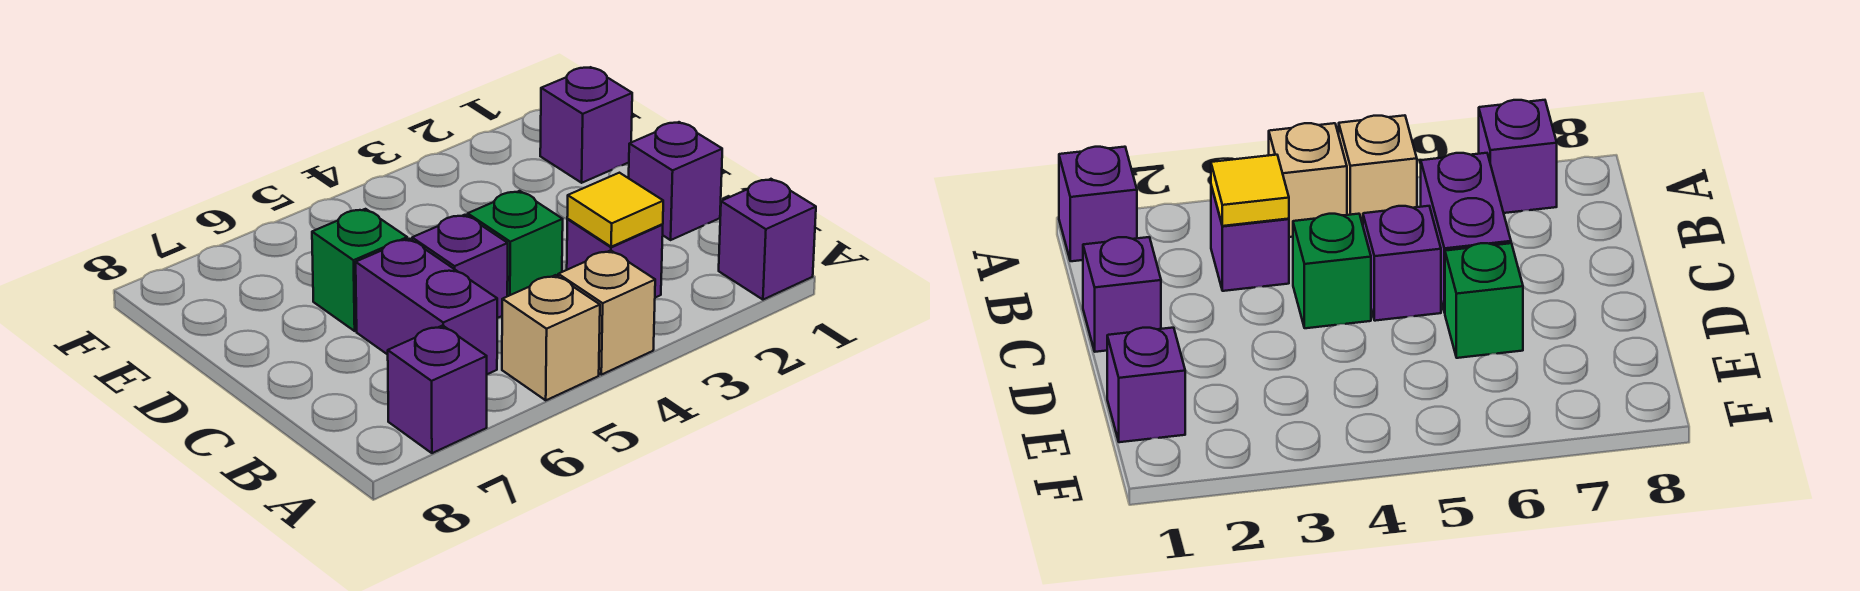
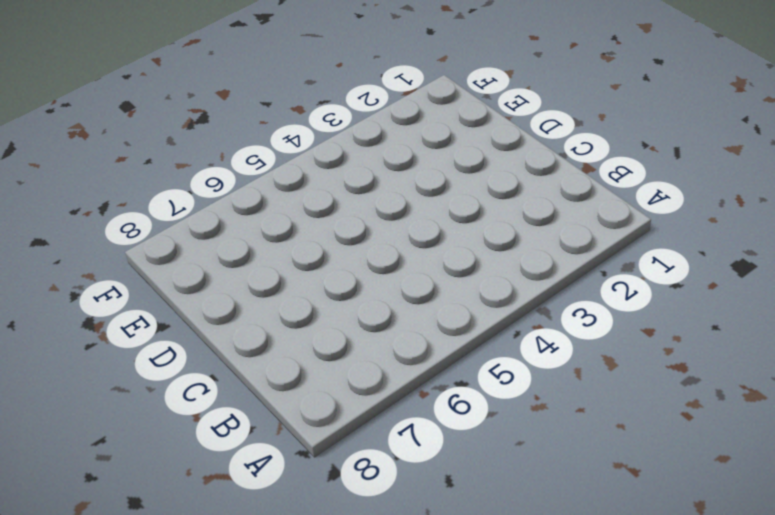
none -> purple 1x1 brick [719,179,816,300]
none -> tan 1x1 brick [558,250,655,375]
none -> tan 1x1 brick [502,275,600,400]

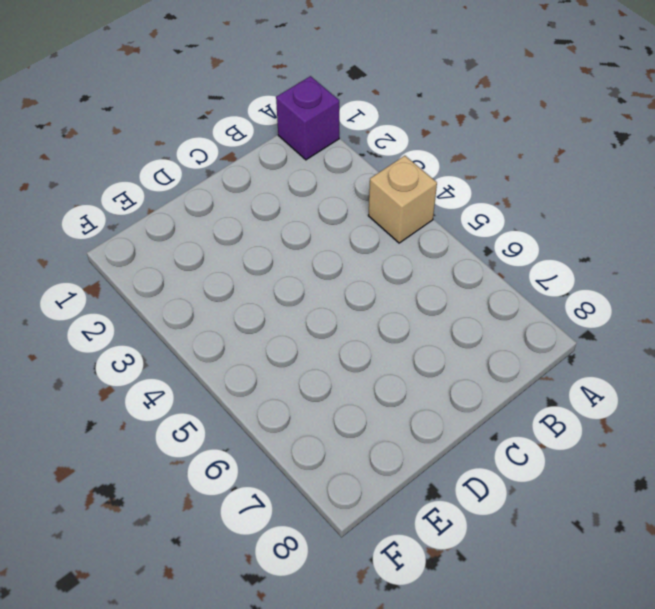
none -> tan 1x1 brick [502,275,600,400]
none -> purple 1x1 brick [388,326,487,453]
none -> purple 1x1 brick [567,219,663,298]

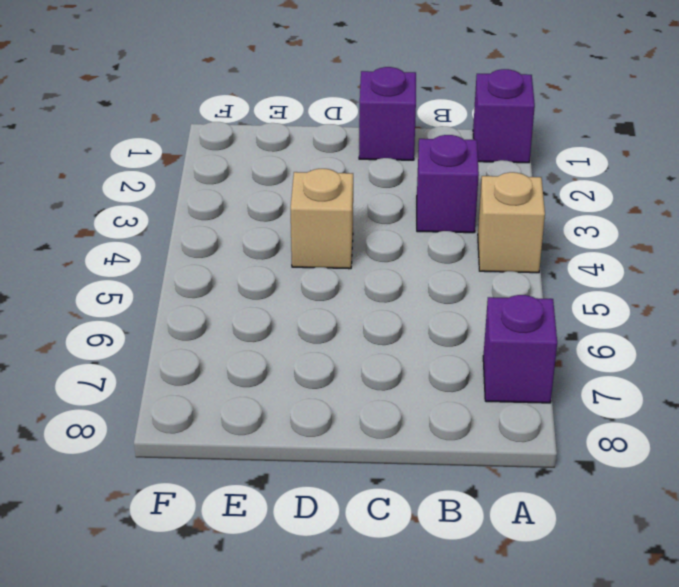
tan 1x1 brick [290,169,353,269] -> tan 1x1 brick moved to [502,275,600,400]
none -> purple 1x2 brick [356,239,497,374]
none -> green 1x1 brick [468,191,563,296]
none -> purple 1x1 brick [412,215,508,318]

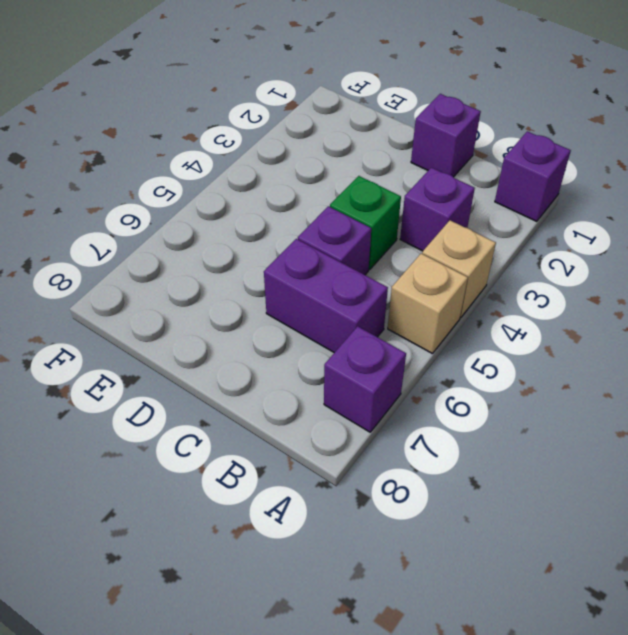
none -> green 1x1 brick [312,209,407,331]
none -> purple 1x1 brick [540,67,632,183]
none -> yellow 1x1 tile [567,173,663,247]

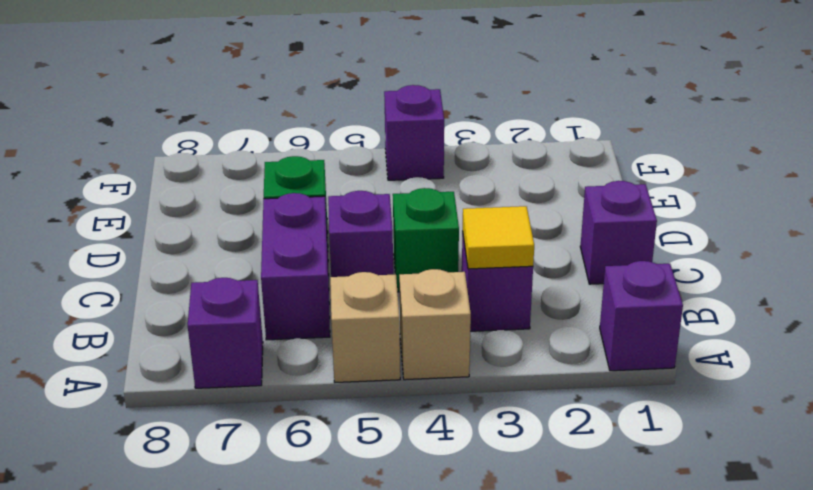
purple 1x1 brick [384,85,444,180] -> purple 1x1 brick moved to [540,67,632,183]

